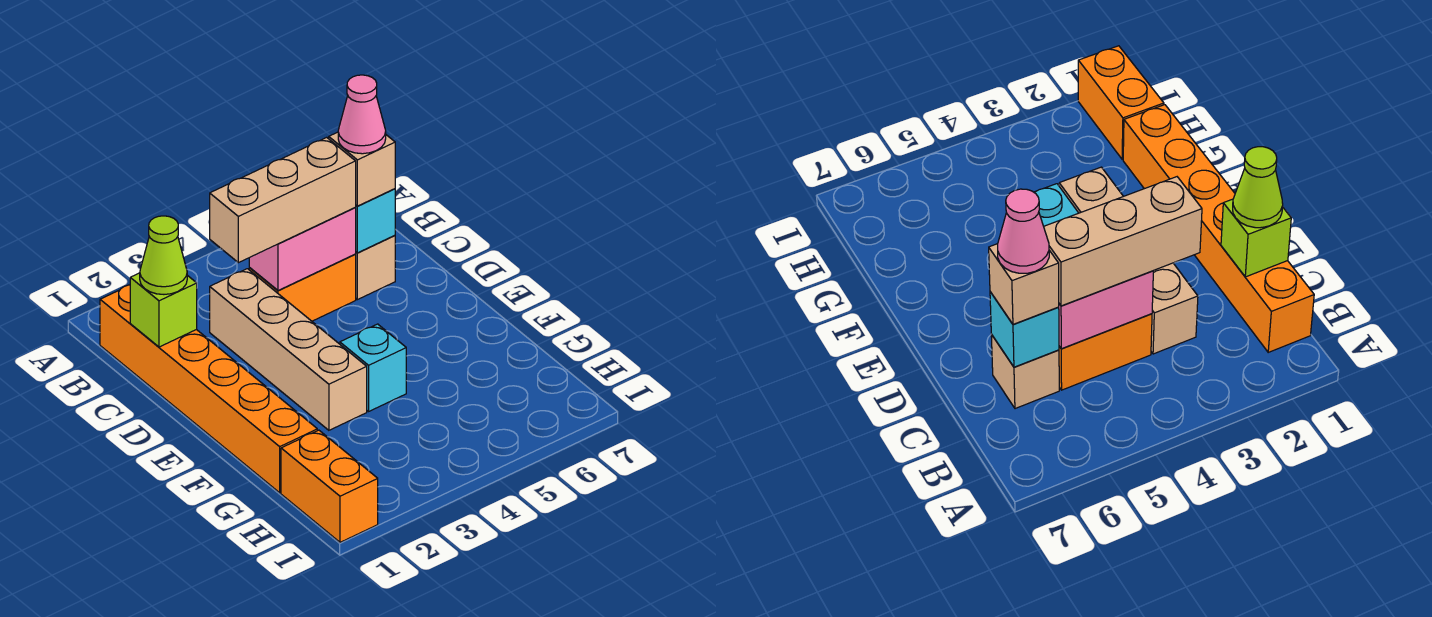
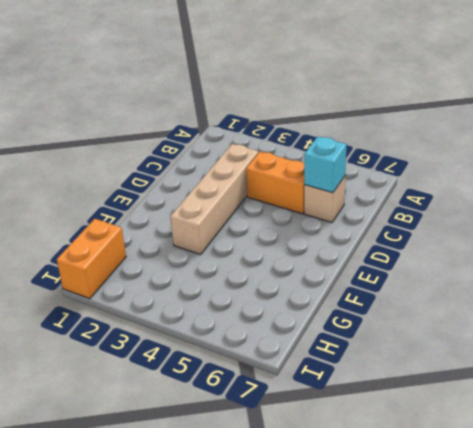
none -> orange 1x6 brick [100,285,317,493]
none -> cyan 1x1 brick [340,324,406,411]
none -> lime 1x1 brick [130,273,197,347]

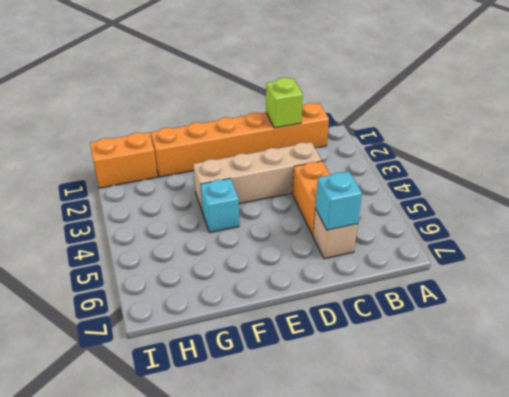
none -> pink 1x2 brick [249,208,356,290]
none -> lime 1x1 cone [140,216,187,294]
none -> tan 1x3 brick [210,137,356,263]

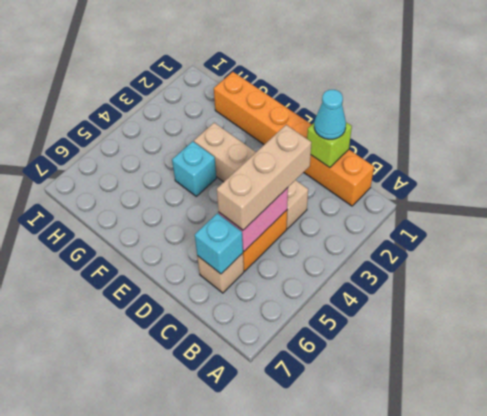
cyan 1x1 cone [314,90,346,139] -> lime 1x1 cone [140,216,187,294]
none -> orange 1x2 brick [281,430,378,542]
none -> tan 1x1 brick [329,132,395,206]
none -> pink 1x1 cone [338,75,386,154]

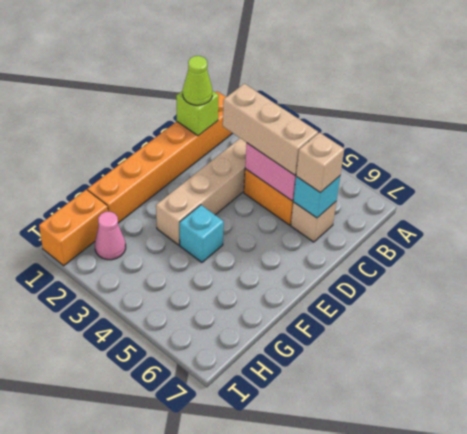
pink 1x1 cone [95,212,126,260] -> pink 1x1 cone moved to [338,75,386,154]

